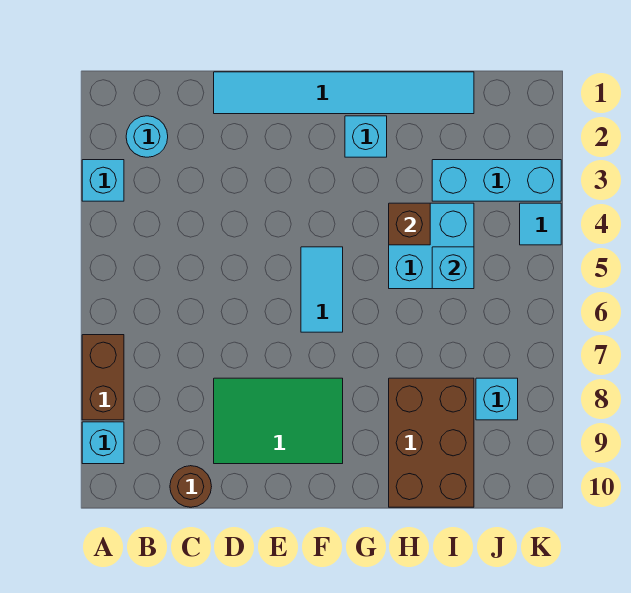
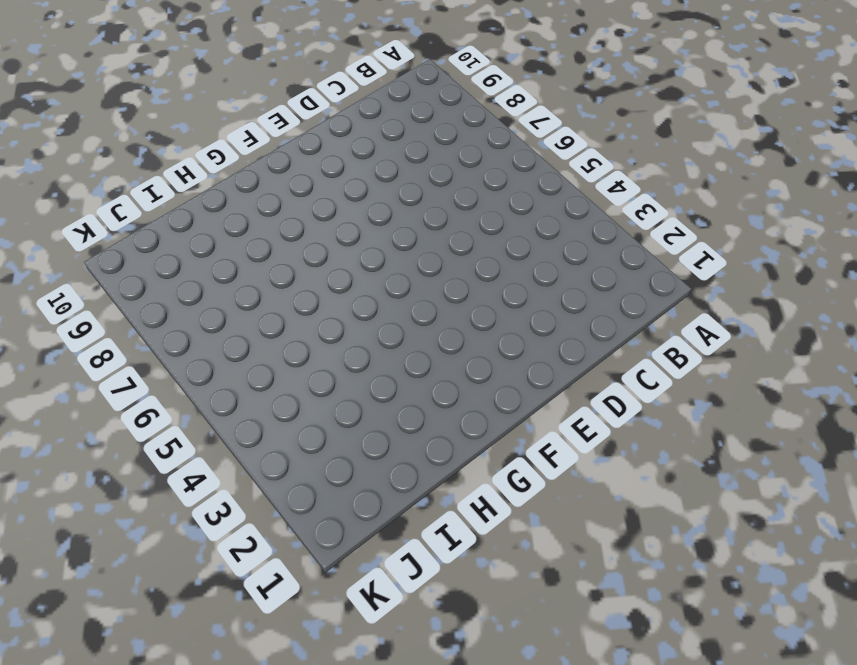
none -> cyan 1x1 brick [82,160,124,201]
none -> brown 1x2 brick [82,335,124,420]
none -> cyan 1x1 brick [82,422,124,464]

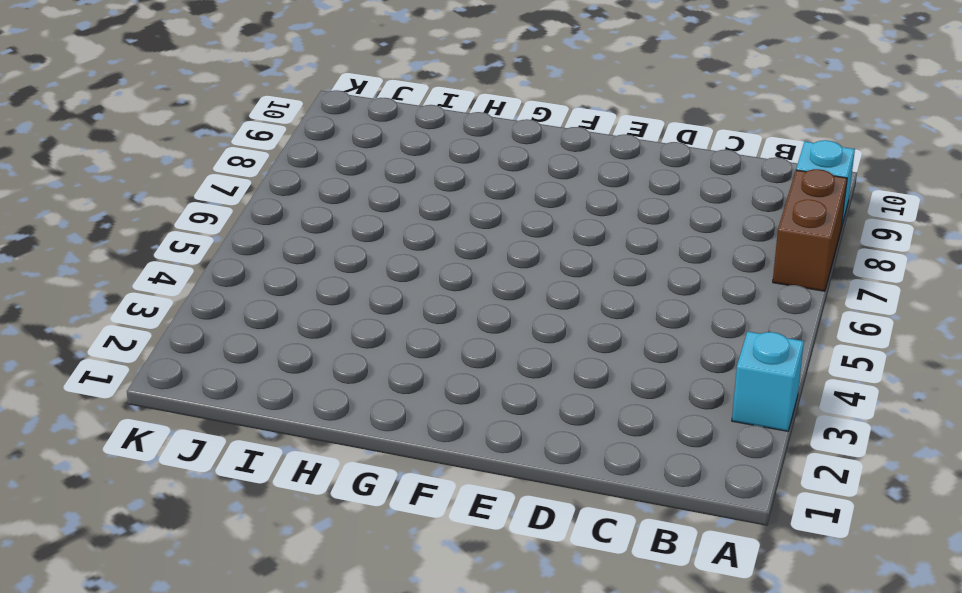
none -> cyan 1x1 round brick [126,116,168,157]
none -> brown 1x1 round brick [170,466,212,507]
none -> cyan 1x6 tile [214,72,474,114]

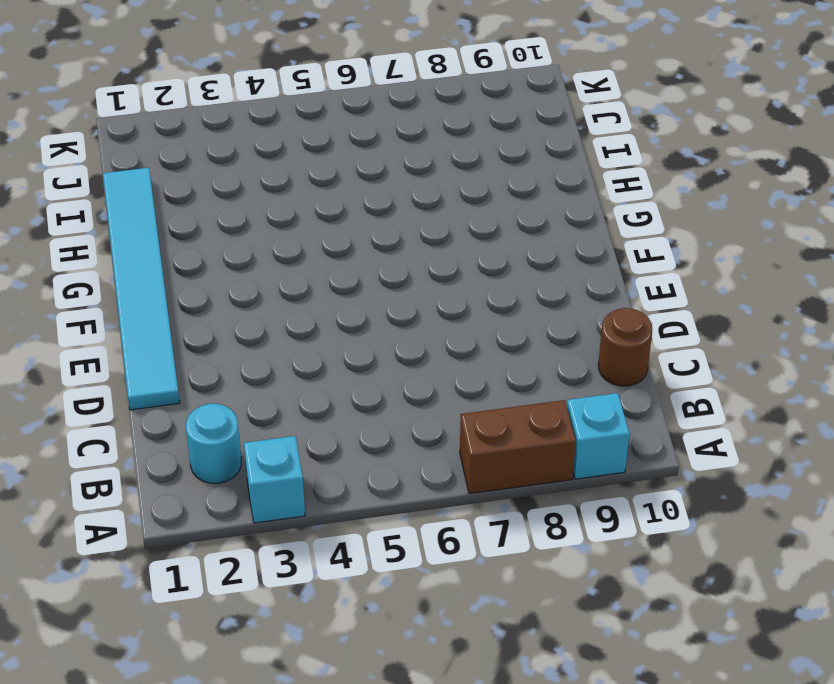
none -> green 2x3 tile [214,378,343,464]
none -> cyan 1x2 tile [301,247,343,332]
none -> cyan 1x1 brick [345,116,387,157]

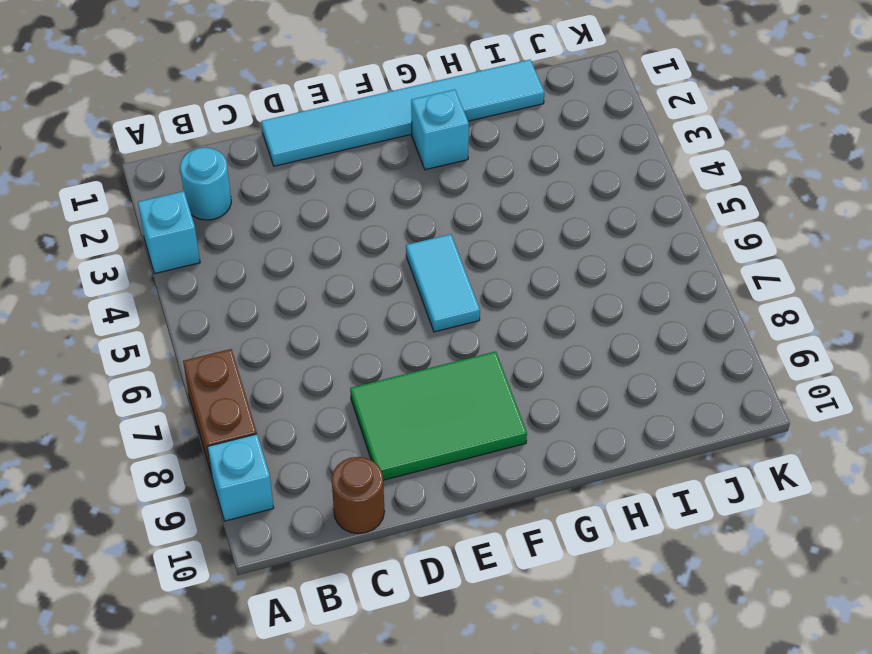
none -> cyan 2x2 brick [389,203,474,289]
none -> brown 2x3 brick [389,378,474,507]
none -> cyan 1x3 brick [432,160,561,201]

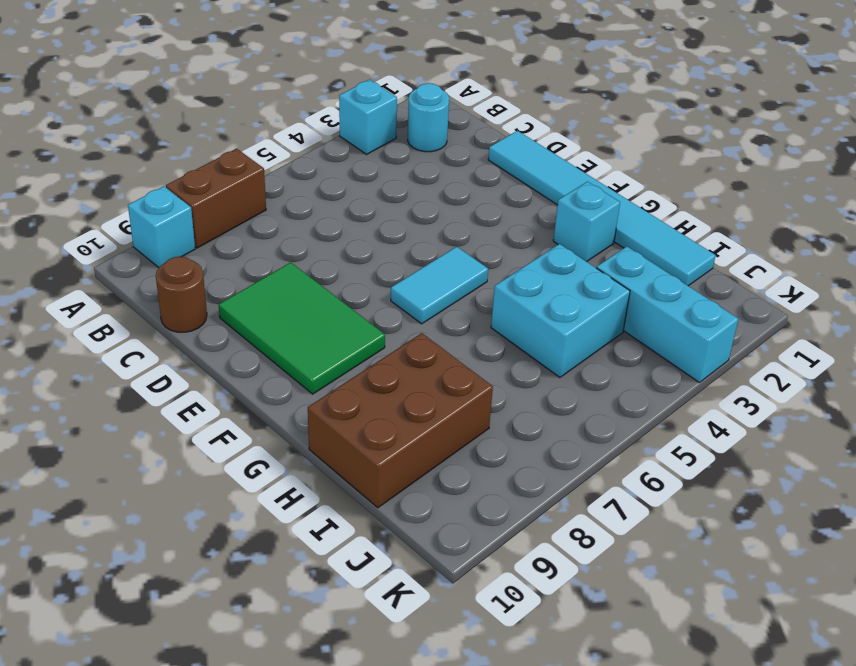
none -> cyan 1x1 brick [476,378,518,420]
none -> cyan 1x1 tile [520,203,561,245]
none -> brown 1x1 brick [389,203,430,245]

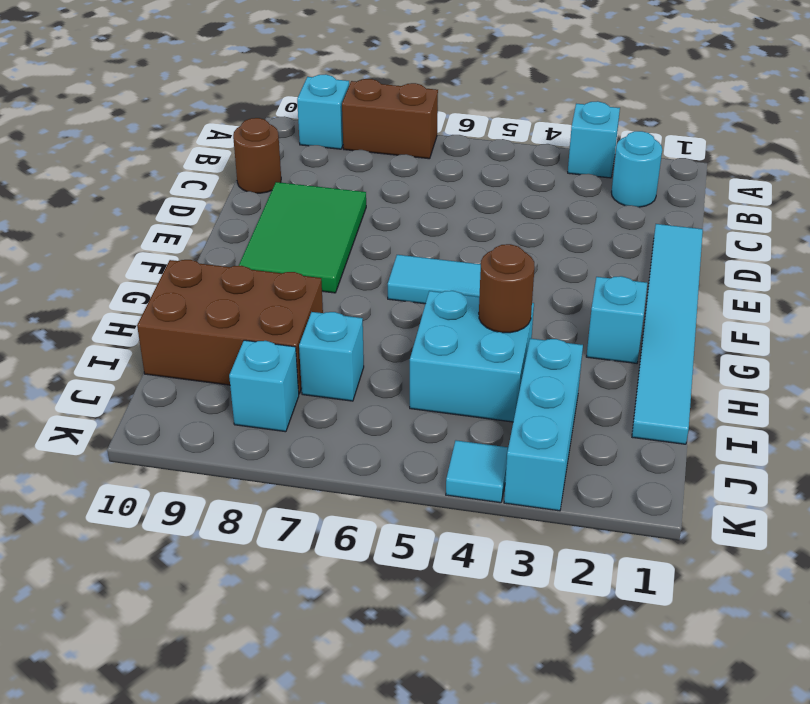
brown 1x1 round brick [479,244,535,333] -> brown 1x1 brick [389,203,430,245]
cyan 1x1 brick [299,312,364,401] -> cyan 1x1 brick moved to [432,247,474,289]

